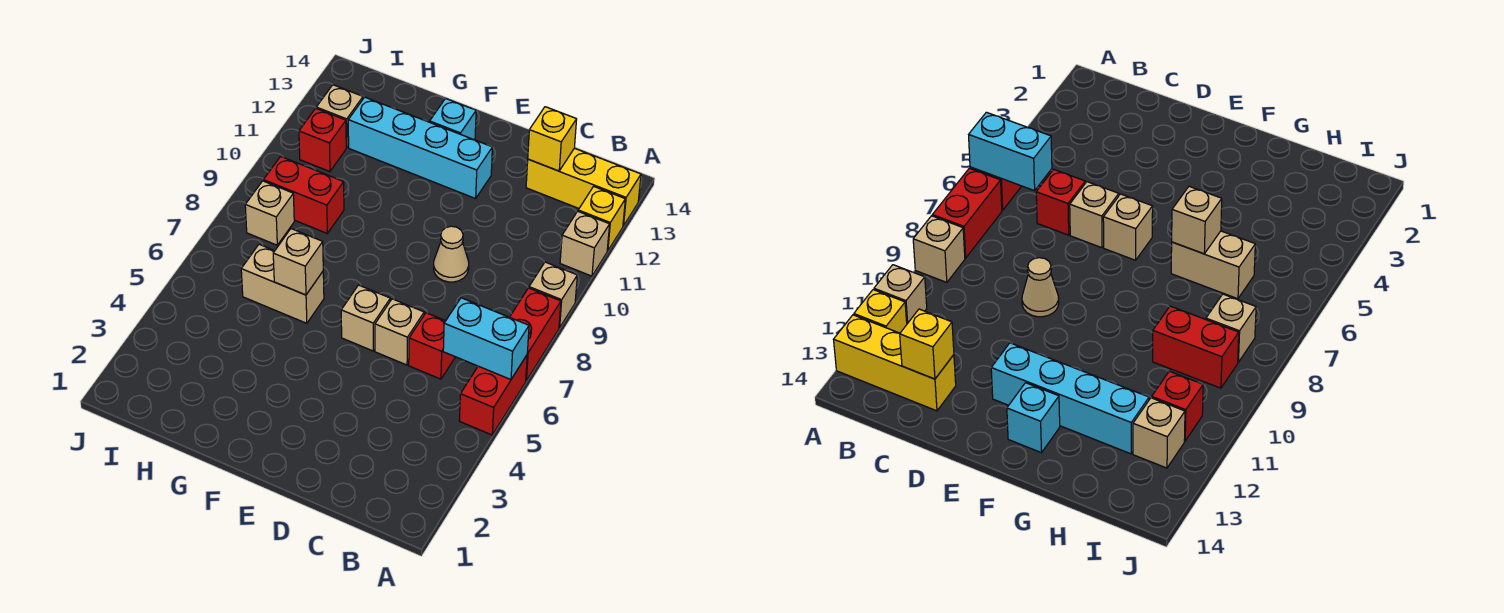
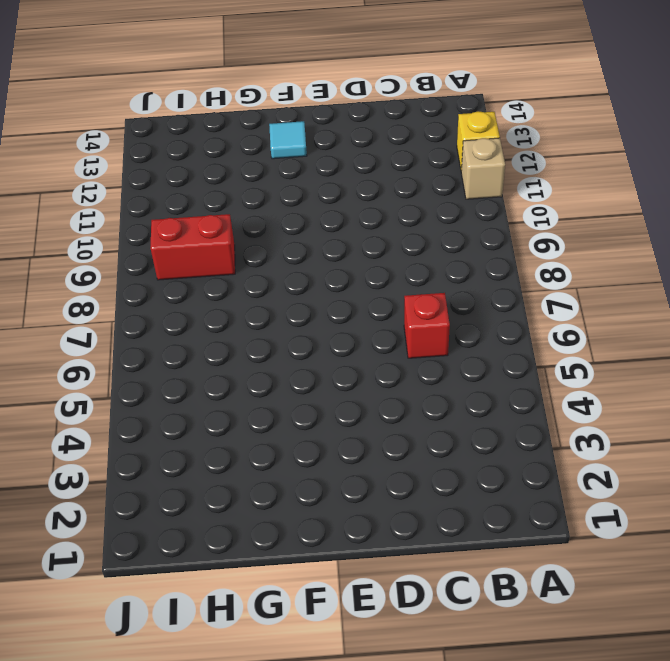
cyan 1x1 tile [269,121,307,159] -> cyan 1x1 brick [430,99,476,140]
none -> red 1x2 brick [459,355,527,435]
none -> red 1x2 brick [510,288,561,380]
none -> tan 1x1 brick [529,262,577,328]

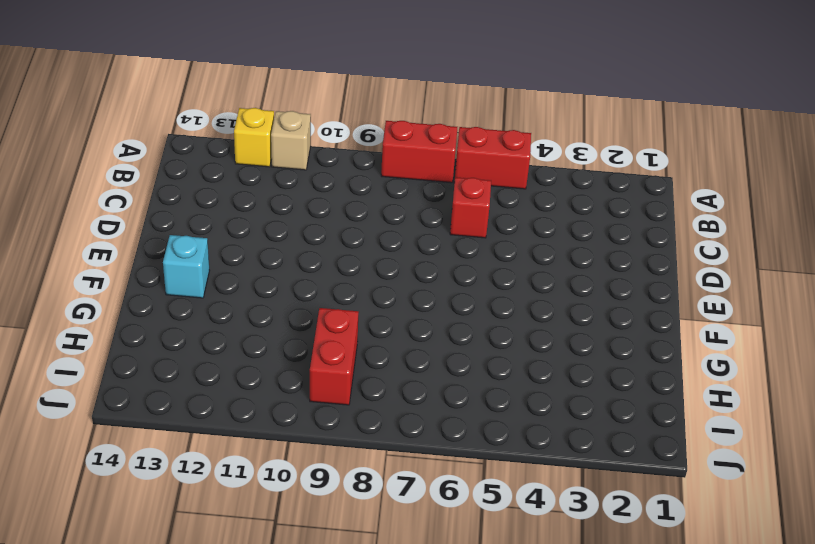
none -> tan 1x1 brick [529,262,577,328]
none -> yellow 1x3 brick [526,148,641,226]
none -> tan 1x1 brick [375,299,424,365]

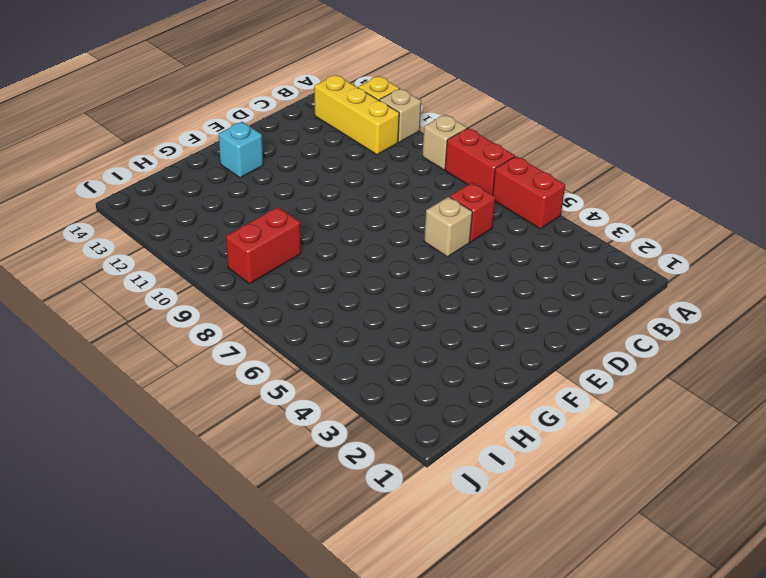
yellow 1x3 brick [314,75,399,155] -> yellow 1x3 brick turned to [526,148,641,226]
none -> tan 1x1 cone [434,226,469,282]
none -> tan 1x1 brick [341,285,390,351]
none -> cyan 1x4 brick [348,97,492,199]

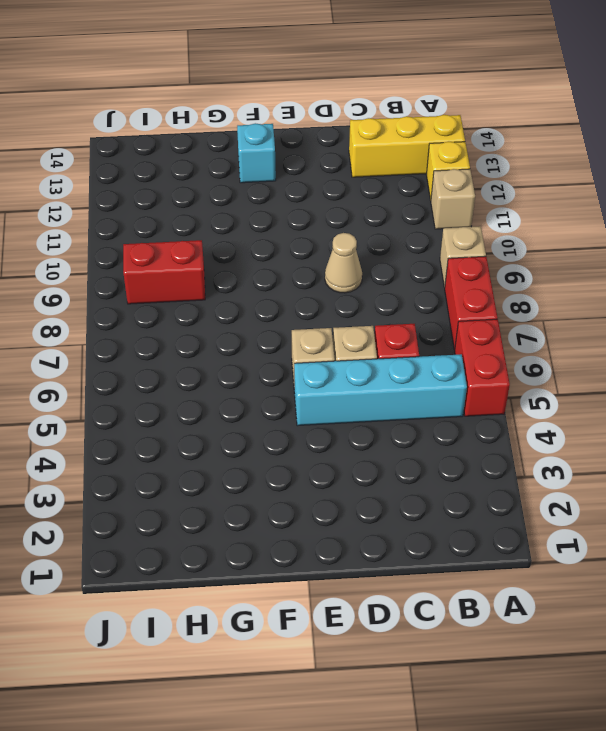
cyan 1x4 brick [294,354,467,426] -> cyan 1x4 brick moved to [348,97,492,199]
none -> tan 1x2 brick [241,244,324,323]
none -> tan 1x1 brick [245,181,294,245]
none -> red 1x1 brick [299,108,346,172]

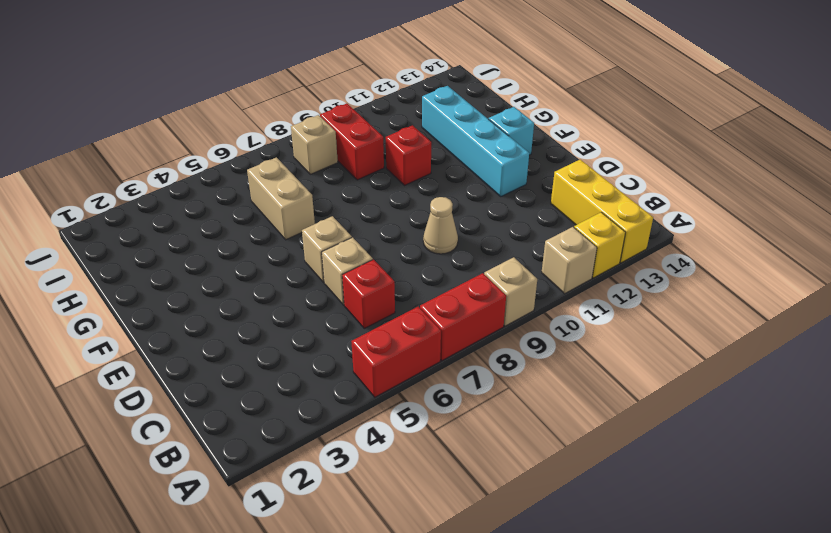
red 1x1 brick [386,125,431,186] -> red 1x1 brick moved to [299,108,346,172]
none -> tan 1x1 brick [316,85,363,148]
none -> cyan 1x2 brick [443,298,529,380]
none -> yellow 1x1 brick [528,107,577,171]

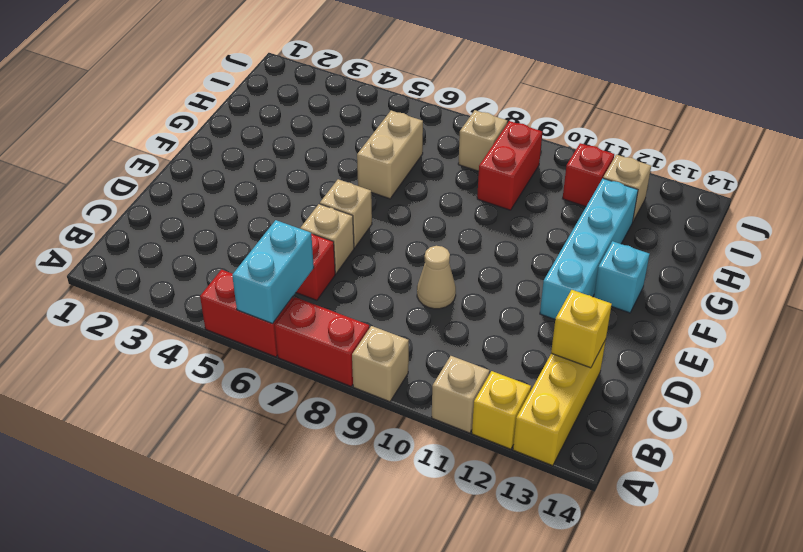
none -> tan 1x1 brick [273,229,323,295]

